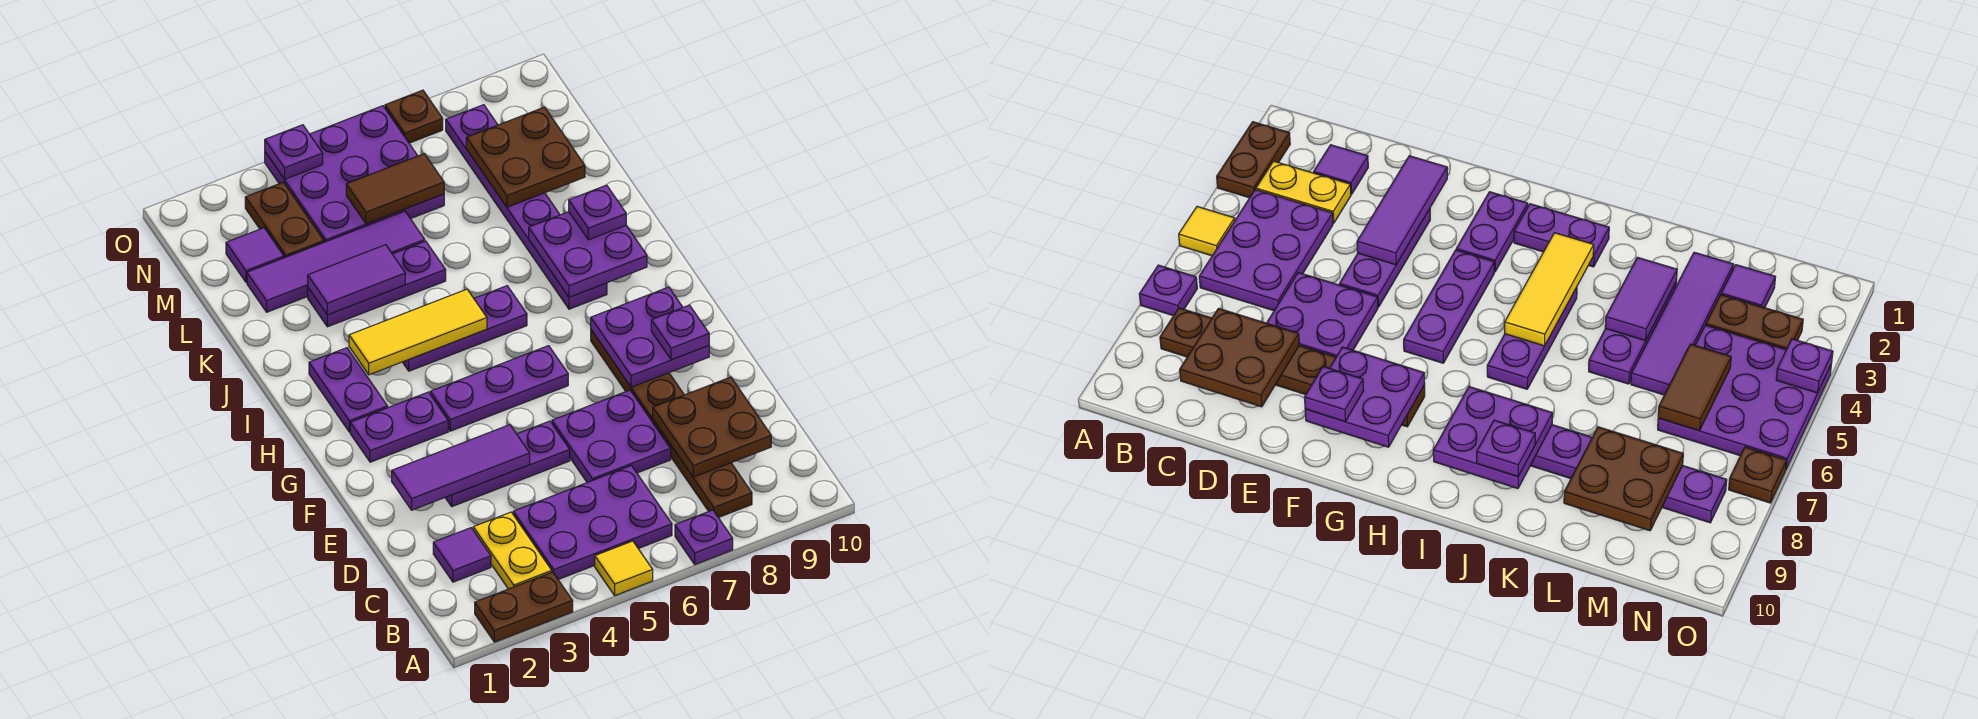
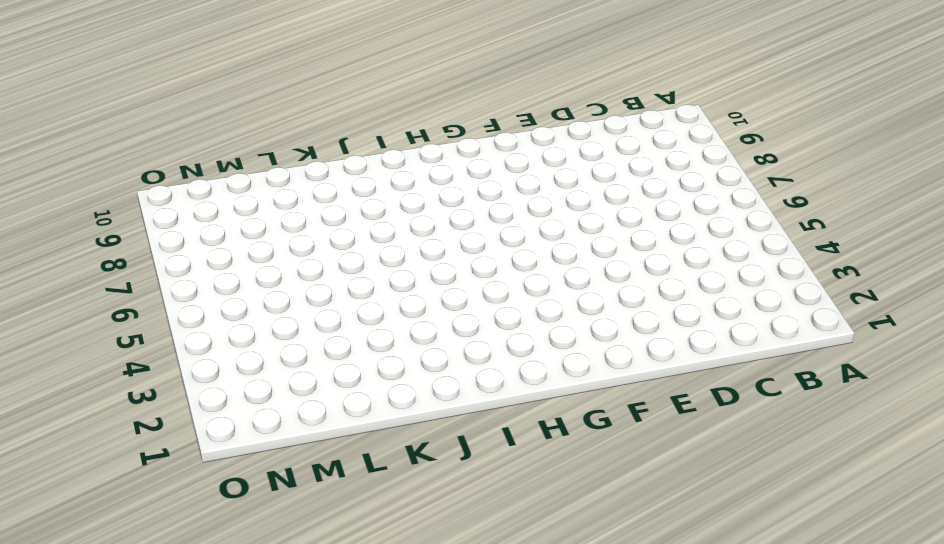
none -> brown 1x2 plate [475,572,573,642]
none -> yellow 1x1 tile [595,541,653,595]
none -> purple 1x1 plate [675,510,733,564]
none -> yellow 1x2 plate [473,512,552,589]

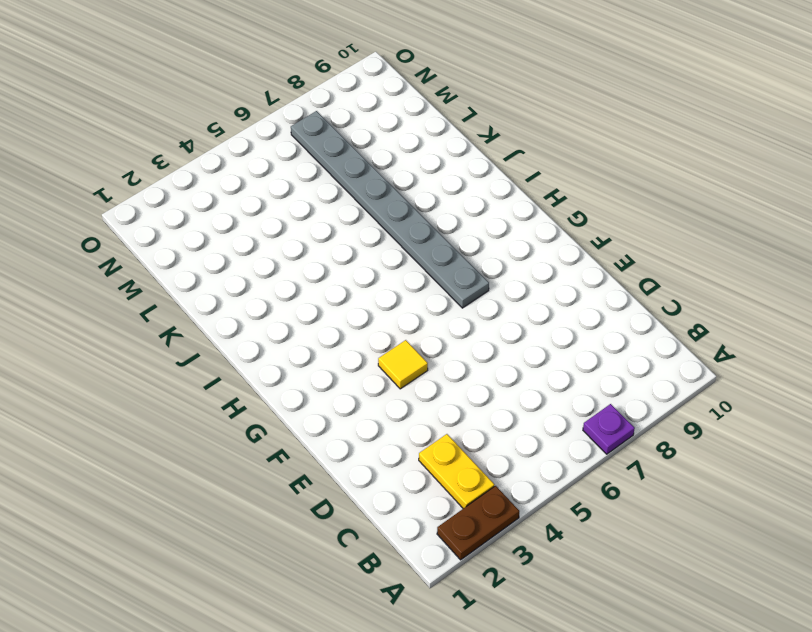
yellow 1x1 tile [378,340,428,389] -> yellow 1x1 tile moved to [595,541,653,595]
grey 1x8 plate [291,111,489,308] -> none
none -> purple 2x3 plate [513,466,672,580]
none -> brown 1x6 plate [591,330,752,518]
none -> purple 1x1 tile [433,528,491,582]
none -> purple 2x2 plate [552,390,671,482]

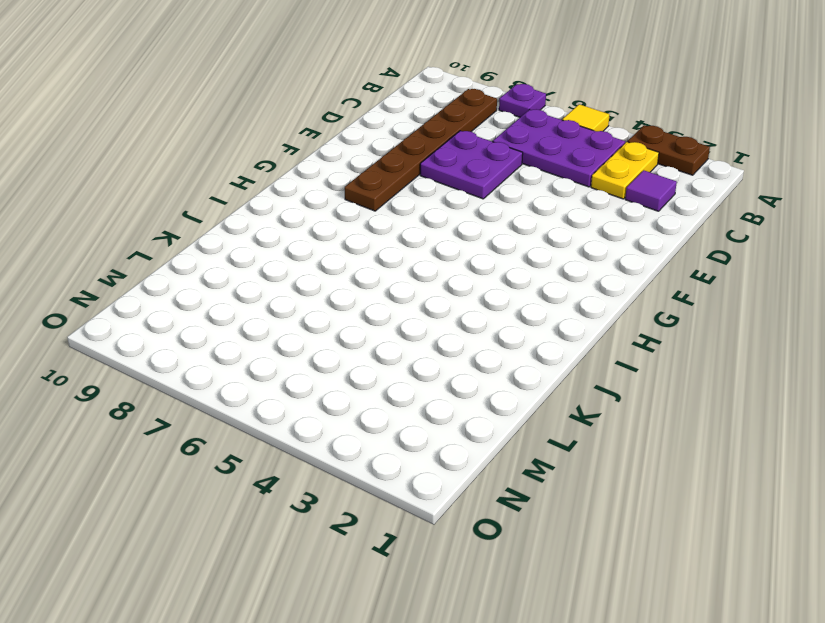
none -> purple 1x3 plate [445,421,570,507]
none -> purple 1x2 plate [350,392,448,462]
none -> purple 1x3 plate [430,346,568,431]
none -> purple 1x2 plate [309,348,388,432]

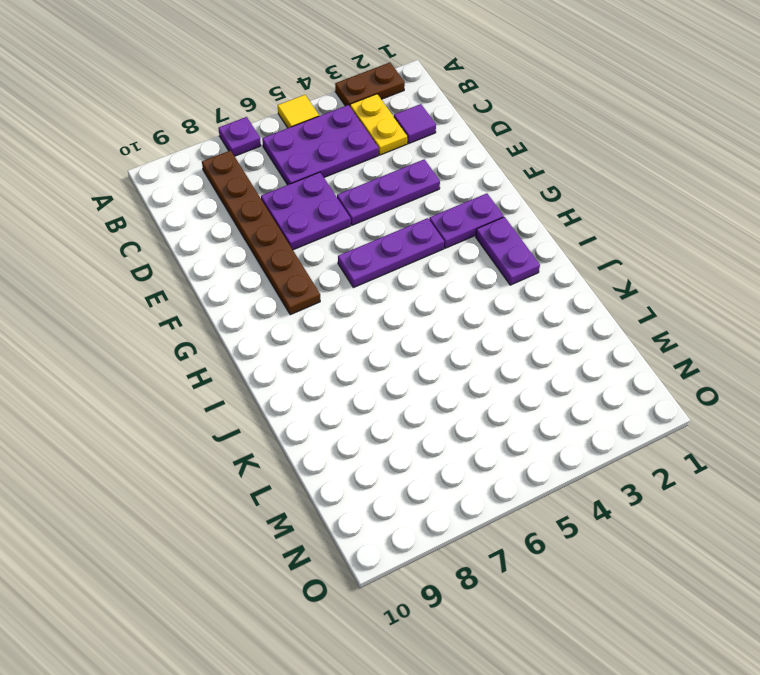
none -> purple 1x3 plate [403,286,527,371]
none -> purple 1x6 plate [446,105,607,309]
none -> purple 1x3 plate [308,241,446,327]
none -> purple 1x4 tile [247,211,425,312]

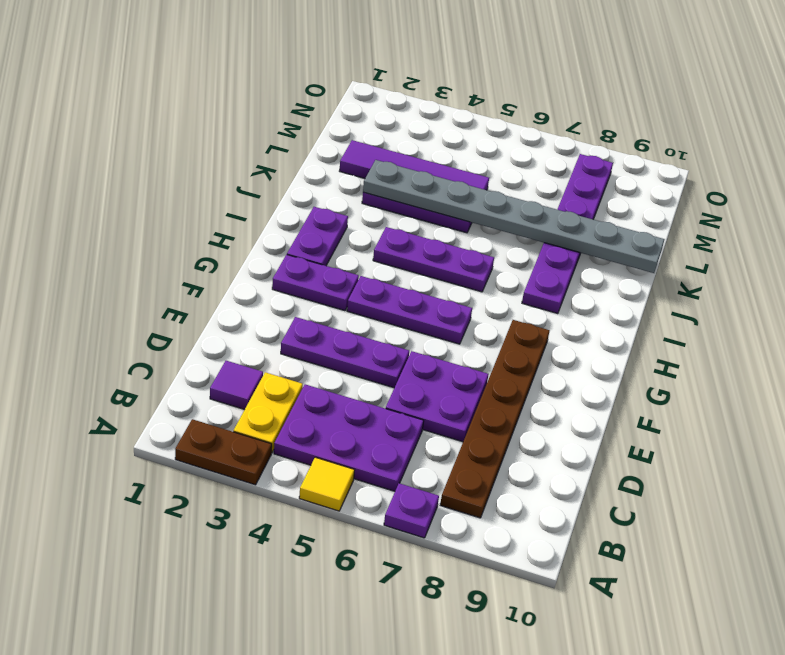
grey 1x8 plate [363,160,665,273] -> purple 1x2 tile [308,245,405,315]
none -> purple 1x1 tile [226,228,284,282]
none -> brown 1x2 plate [245,182,324,258]
none -> purple 3x3 plate [265,106,444,242]
none -> brown 1x1 plate [385,90,443,143]

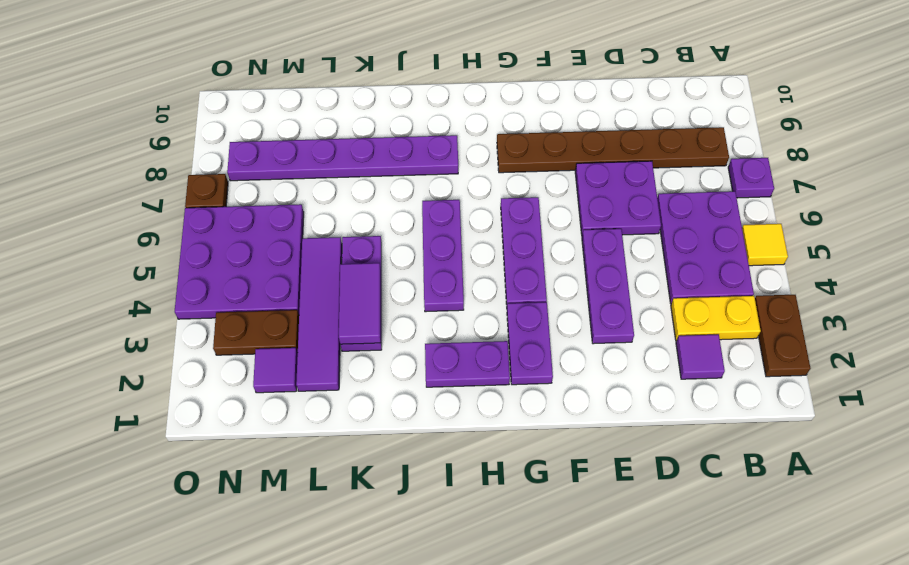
none -> brown 2x2 plate [653,377,771,477]
none -> purple 1x3 tile [392,425,530,510]
none -> purple 2x2 plate [591,287,709,387]
none -> yellow 1x3 tile [349,289,487,375]

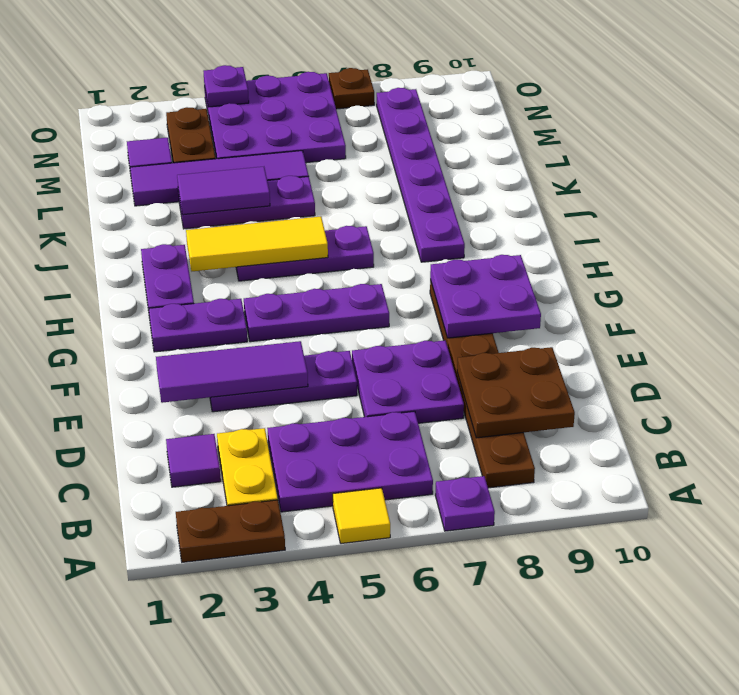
none -> purple 2x2 plate [529,212,647,297]
none -> brown 2x2 plate [466,107,585,207]
none -> brown 1x2 tile [346,154,444,224]
none -> purple 1x1 plate [651,305,709,360]

